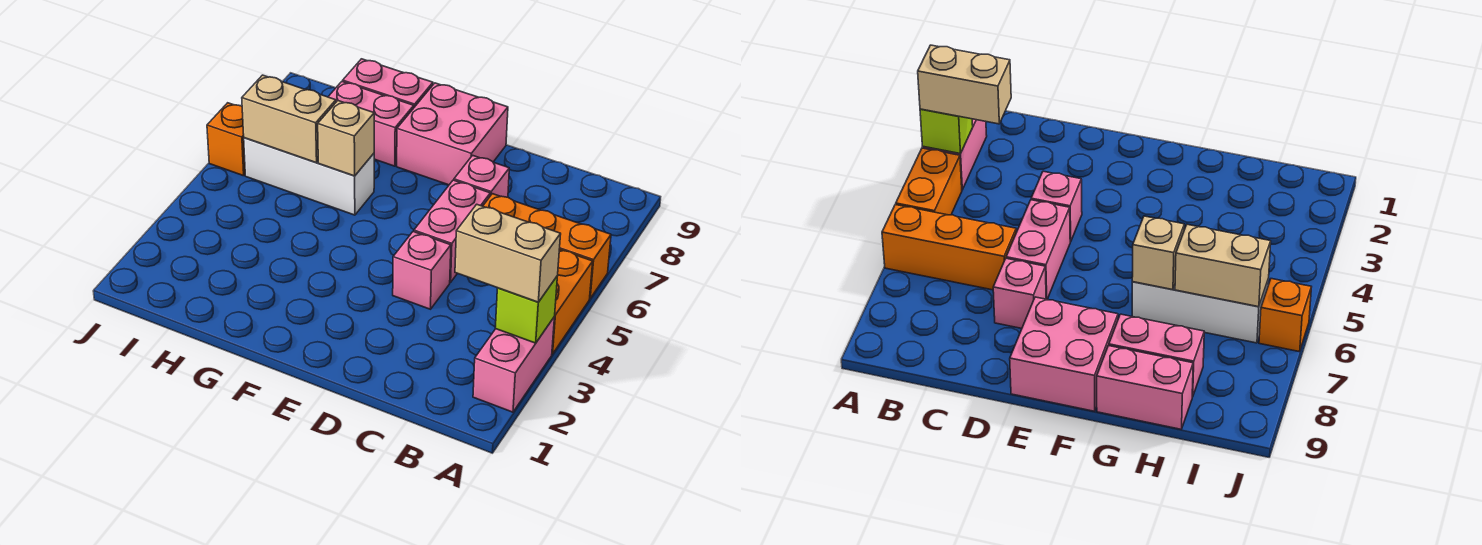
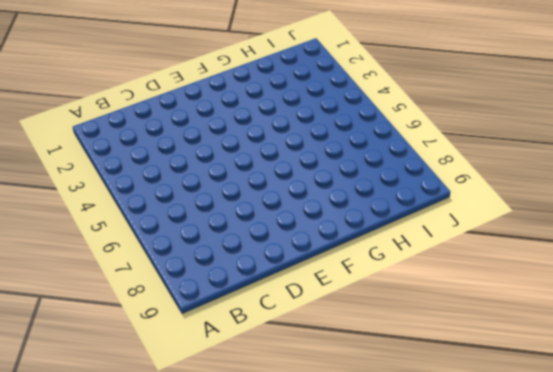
none -> pink 1x2 brick [473,318,554,412]
none -> orange 1x2 brick [552,249,593,354]
none -> orange 1x3 brick [483,194,611,298]

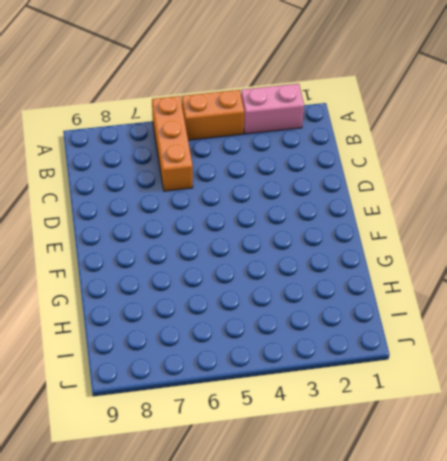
none -> pink 1x1 brick [393,232,451,309]
none -> pink 1x2 brick [414,180,490,282]
none -> pink 1x1 brick [454,155,509,197]

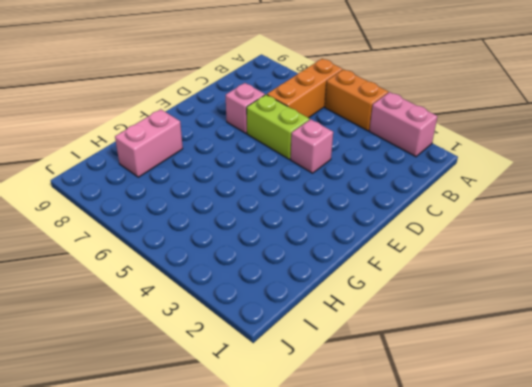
lime 1x2 brick [247,95,310,159] -> pink 1x2 brick [414,180,490,282]
none -> pink 2x2 brick [397,83,508,185]
none -> white 1x3 brick [244,138,374,215]
none -> pink 1x2 brick [343,59,433,107]

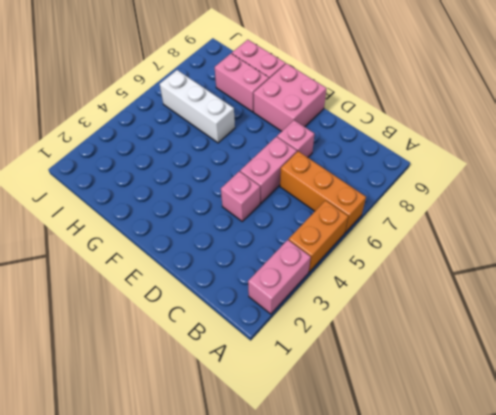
none -> orange 1x1 brick [207,103,245,176]
none -> lime 1x1 brick [495,277,557,343]
none -> tan 1x1 brick [318,101,374,176]

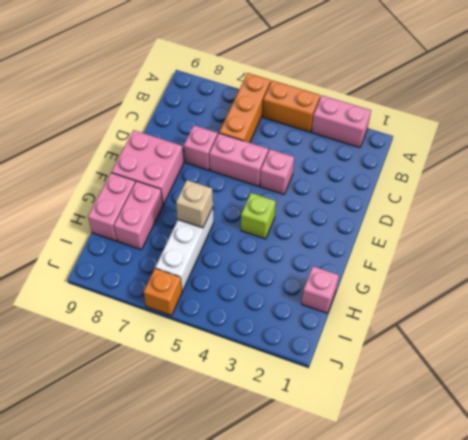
lime 1x1 brick [241,193,276,239] -> lime 1x1 brick moved to [495,277,557,343]
pink 1x1 brick [302,266,339,313] -> none
none -> tan 1x2 brick [242,75,336,163]
none -> tan 1x2 brick [455,204,561,302]

